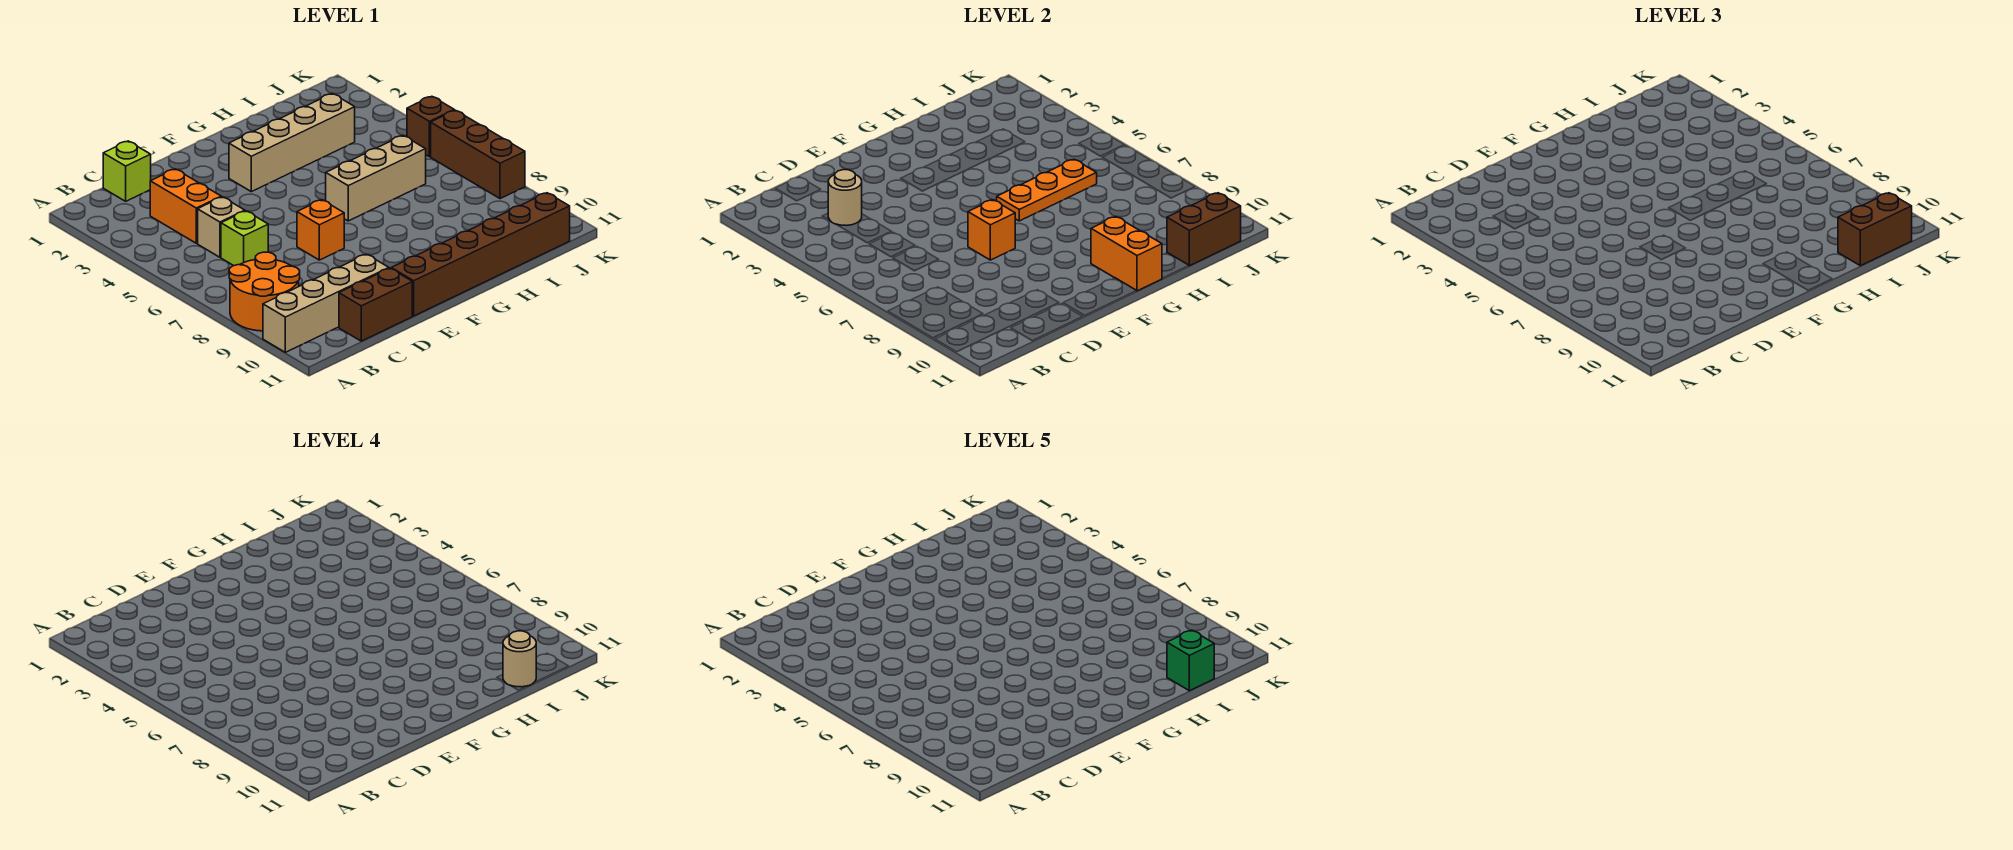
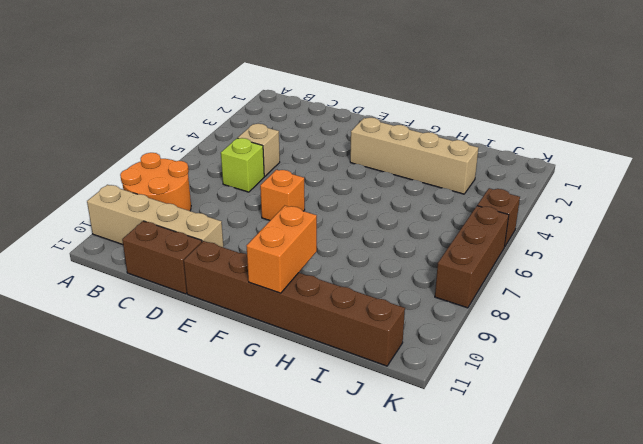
none -> lime 1x1 brick [103,141,151,201]
none -> orange 1x2 brick [150,169,221,243]
none -> tan 1x3 brick [326,136,426,221]

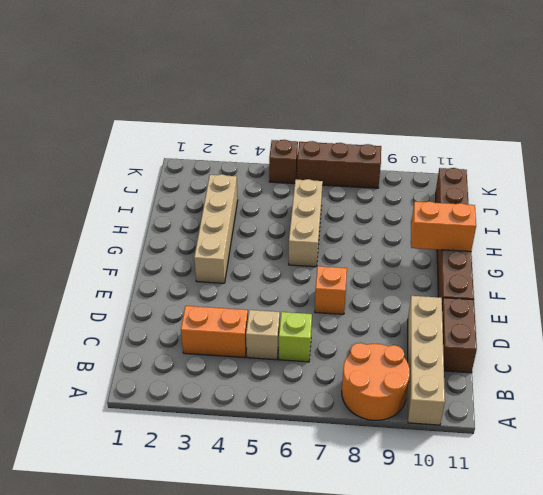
none -> lime 1x1 brick [103,141,151,201]
none -> tan 1x1 round brick [828,170,862,226]
none -> orange 1x1 brick [968,200,1015,260]

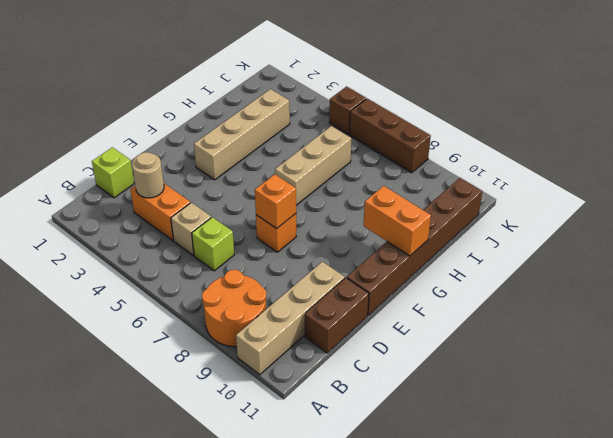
none -> orange 1x3 plate [997,159,1097,221]
none -> brown 1x2 brick [1167,193,1241,266]
none -> brown 1x2 brick [1838,193,1912,266]

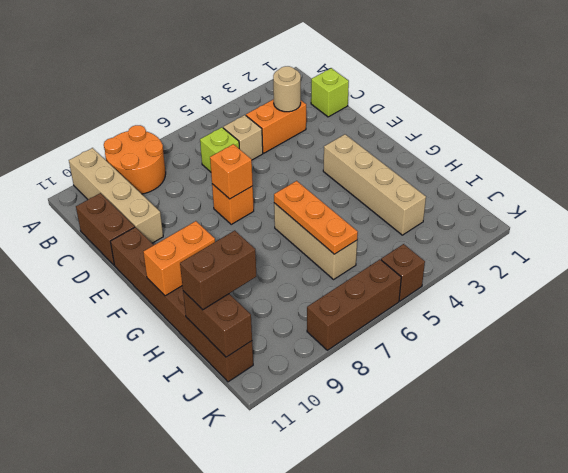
brown 1x2 brick [180,230,256,310] -> brown 1x2 brick turned to [1838,193,1912,266]
none -> tan 1x1 round brick [503,631,536,687]
none -> green 1x1 brick [1167,630,1214,691]

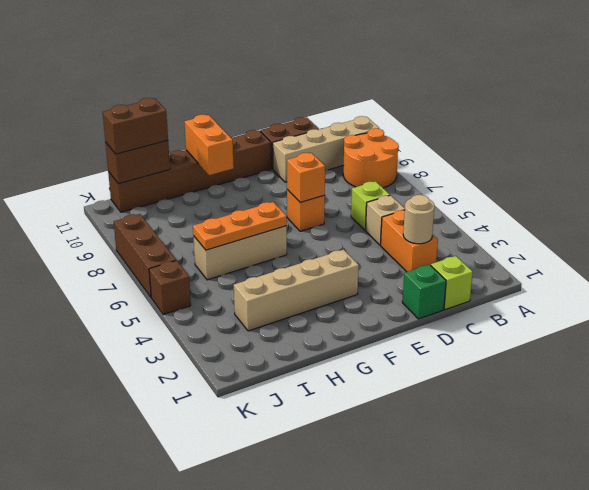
green 1x1 brick [402,265,446,319] -> green 1x1 brick moved to [1167,630,1214,691]
none -> tan 1x1 round brick [503,631,536,687]

